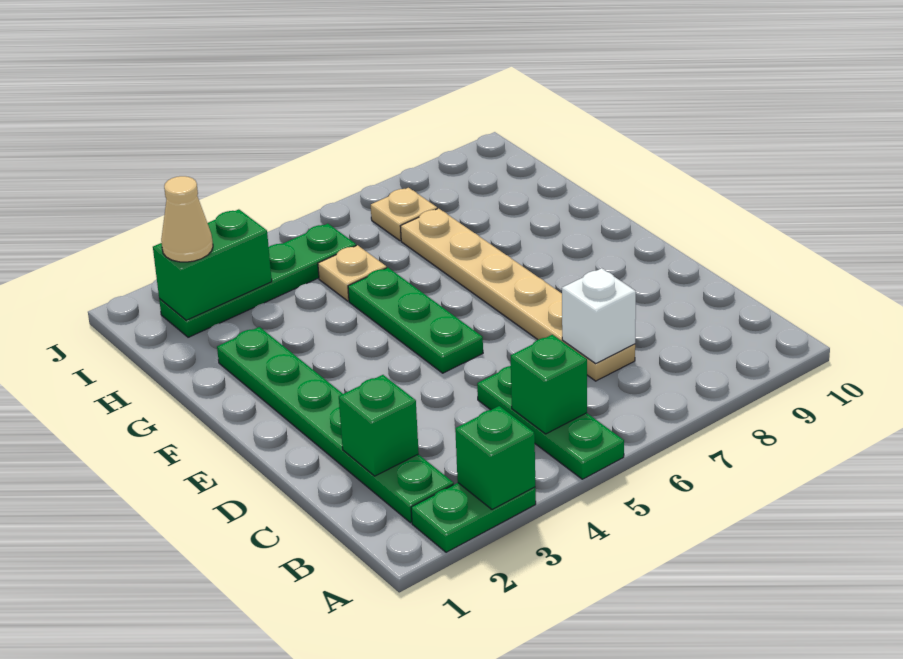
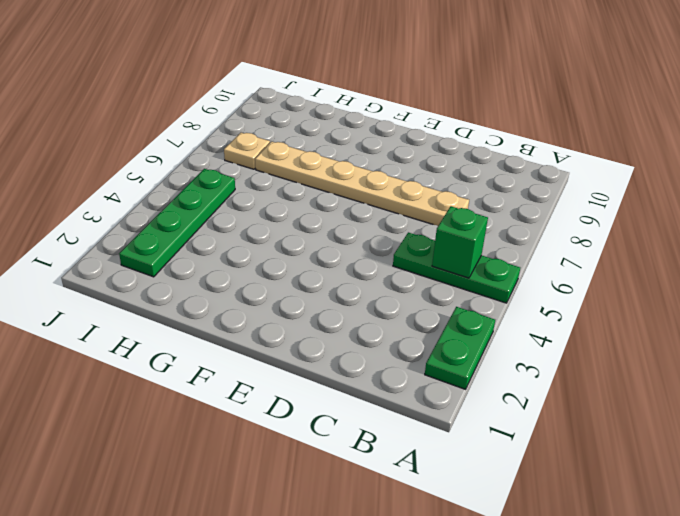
none -> green 1x6 plate [217,327,454,523]
none -> green 1x3 plate [348,268,483,373]
none -> tan 1x1 plate [318,245,387,301]

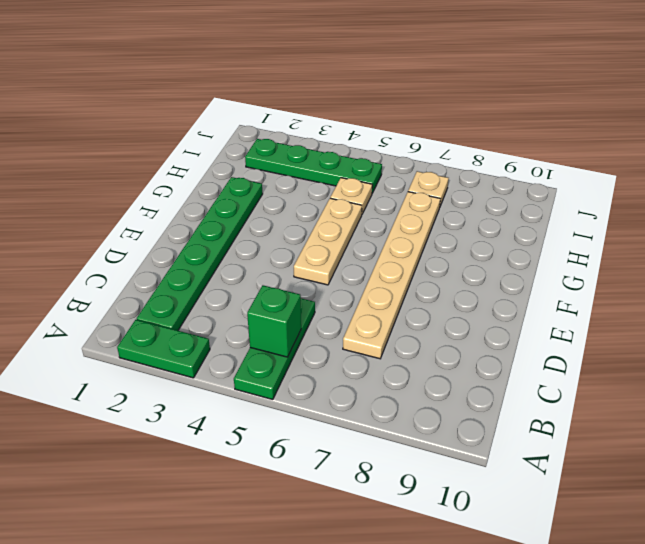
tan 1x3 plate [294,198,362,285] -> green 1x3 plate [348,268,483,373]
none -> green 1x1 brick [455,406,535,510]
none -> green 1x1 brick [339,375,419,476]
none -> white 1x1 brick [562,268,636,363]

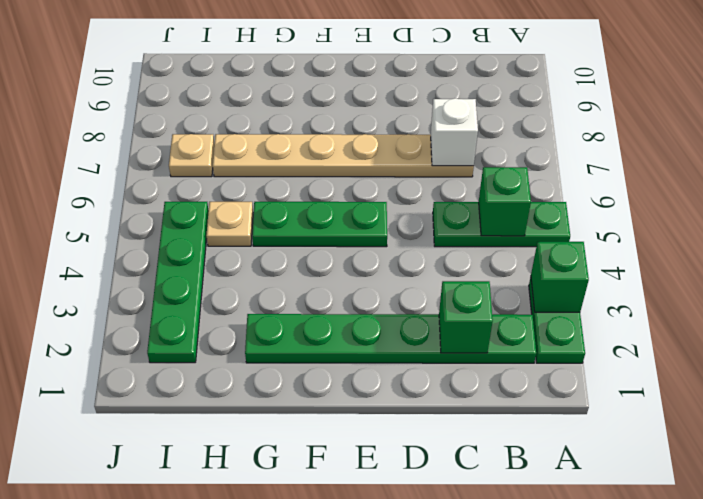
none -> green 1x2 brick [153,209,272,320]
none -> tan 1x1 cone [161,176,213,262]

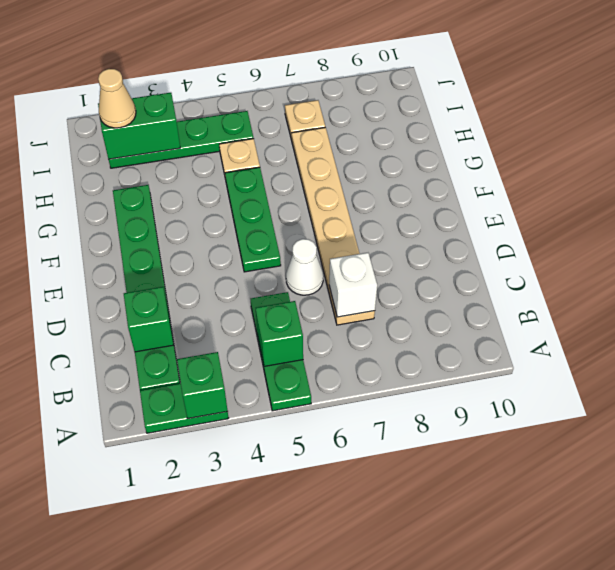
white 1x1 cone [286,239,323,295] -> none

